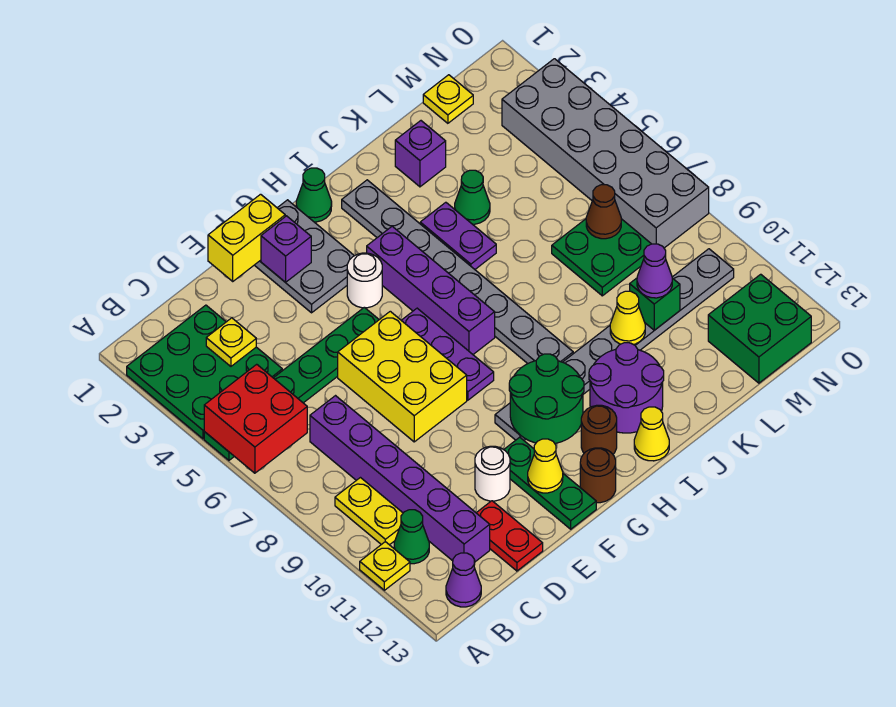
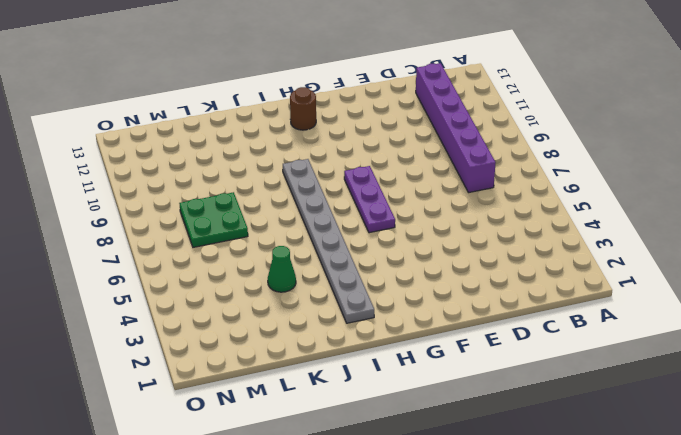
none -> green 3x3 plate [127,305,282,439]
none -> green 1x6 plate [204,307,379,460]
none -> yellow 1x1 plate [360,542,410,590]
none -> yellow 1x2 plate [335,478,403,545]

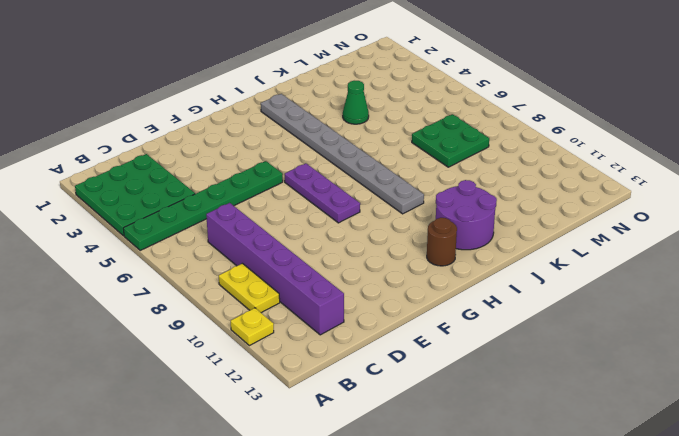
none -> green 1x1 cone [394,510,429,564]
none -> purple 1x1 cone [446,553,481,607]
none -> red 1x2 plate [477,501,543,571]
none -> yellow 2x3 brick [338,311,467,442]

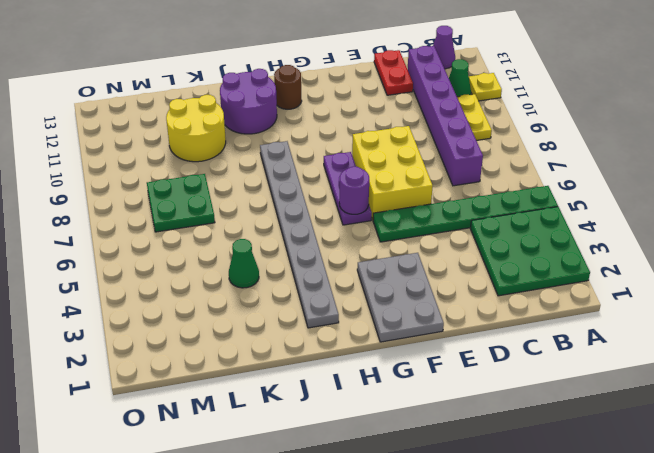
purple 1x1 round brick [339,167,369,214] -> none
yellow 2x2 round brick [166,95,226,162] -> grey 1x8 plate [495,249,734,440]
none -> white 1x1 round brick [475,446,510,501]
none -> green 1x3 plate [504,437,596,529]
none -> white 1x1 round brick [347,253,382,308]
none -> brown 1x1 round brick [580,448,616,503]

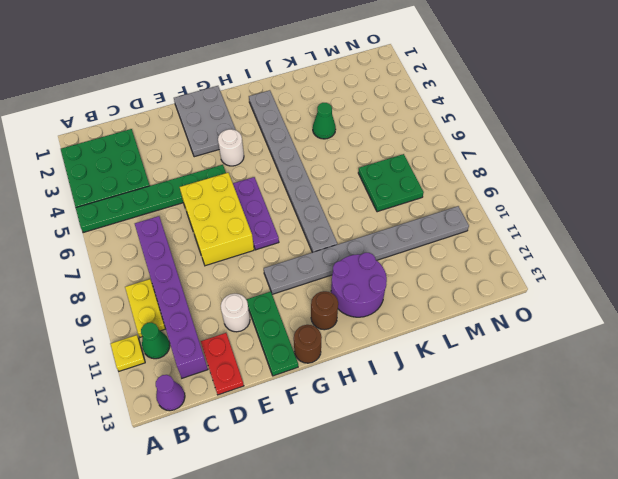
none -> green 1x1 cone [296,168,332,222]
none -> purple 1x4 brick [367,226,495,354]
none -> yellow 1x1 cone [634,407,669,461]
none -> purple 1x2 plate [420,202,496,269]

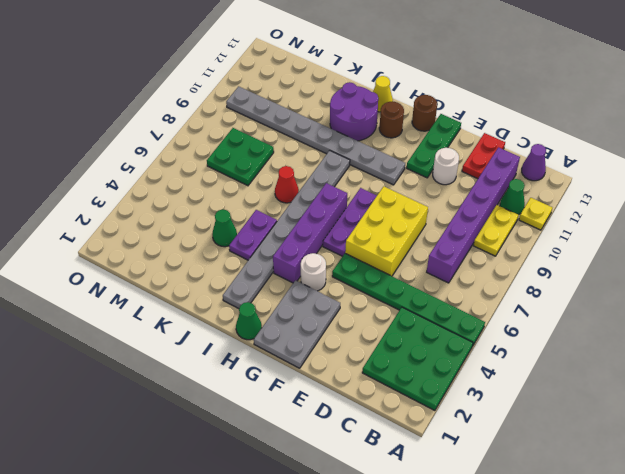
red 1x1 cone [275,166,299,203] -> none
none -> purple 1x1 brick [395,121,446,187]
none -> yellow 1x1 plate [423,75,473,123]
none -> green 2x2 brick [708,274,811,383]
none -> grey 2x6 brick [502,59,709,248]

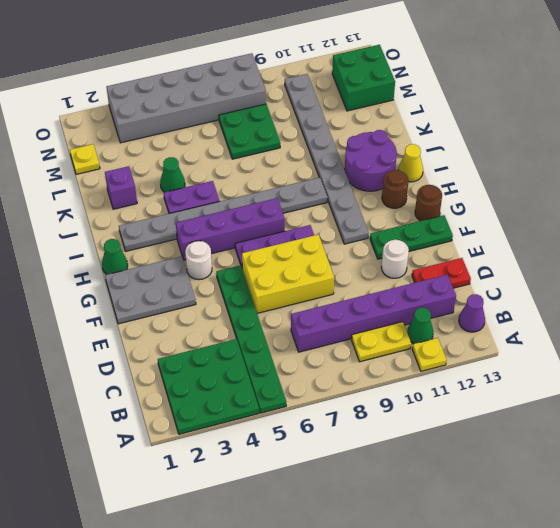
none -> red 2x2 brick [204,364,307,473]
none -> yellow 1x1 plate [206,318,256,366]
none -> yellow 1x2 brick [208,194,285,281]
none -> purple 1x1 brick [261,216,311,282]

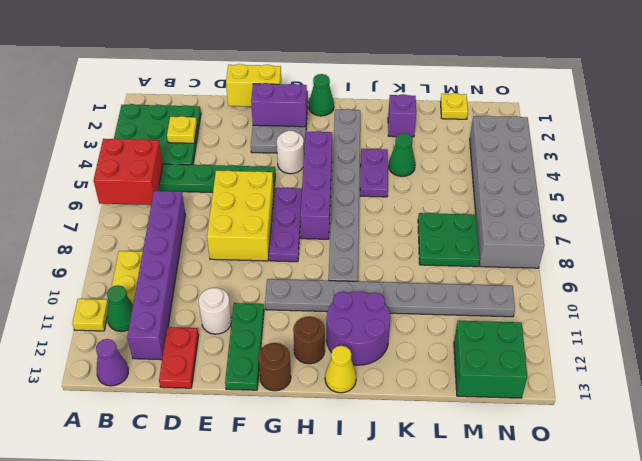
purple 1x2 brick [251,83,307,127] -> purple 1x1 brick [261,216,311,282]
none -> yellow 1x1 cone [528,439,563,493]
none -> green 2x2 round brick [509,354,584,443]
none -> yellow 1x1 cone [610,291,645,345]
none -> green 1x1 brick [630,278,680,330]

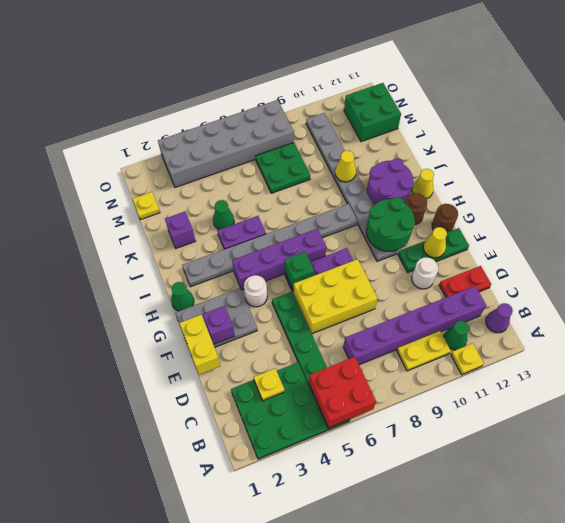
green 1x1 brick [285,252,314,290] -> green 1x1 brick moved to [630,278,680,330]
none -> brown 1x1 cone [586,185,621,239]
none -> purple 1x1 cone [637,244,672,298]

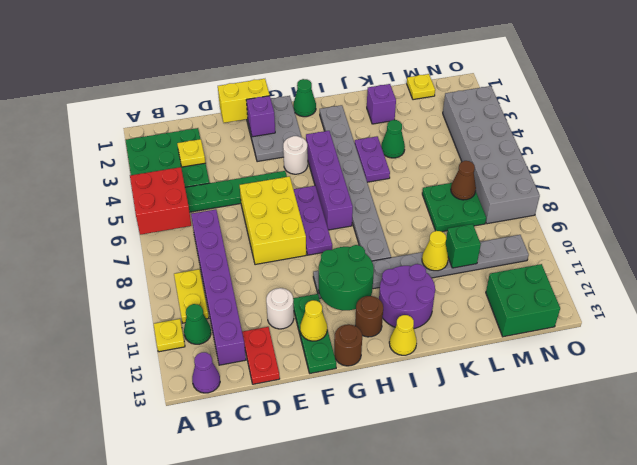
none -> purple 1x1 cone [637,244,672,298]

